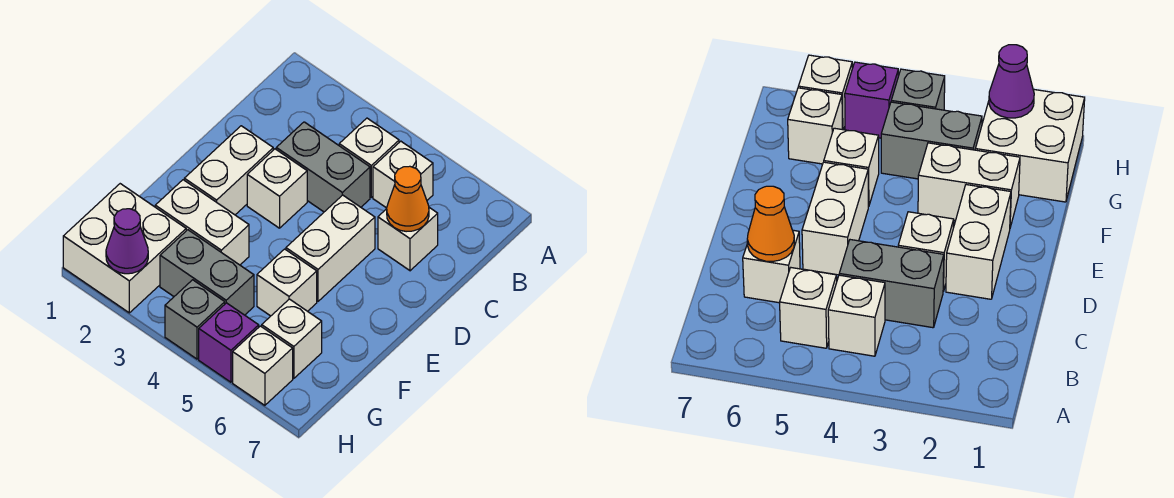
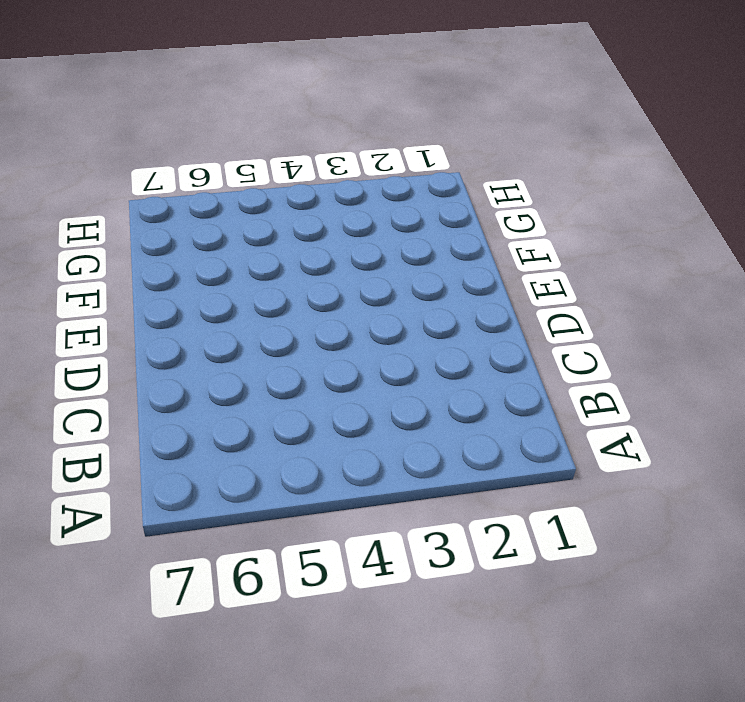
none -> white 1x1 brick [339,118,399,197]
none -> white 1x1 brick [373,141,433,208]
none -> grey 1x2 brick [276,122,370,212]

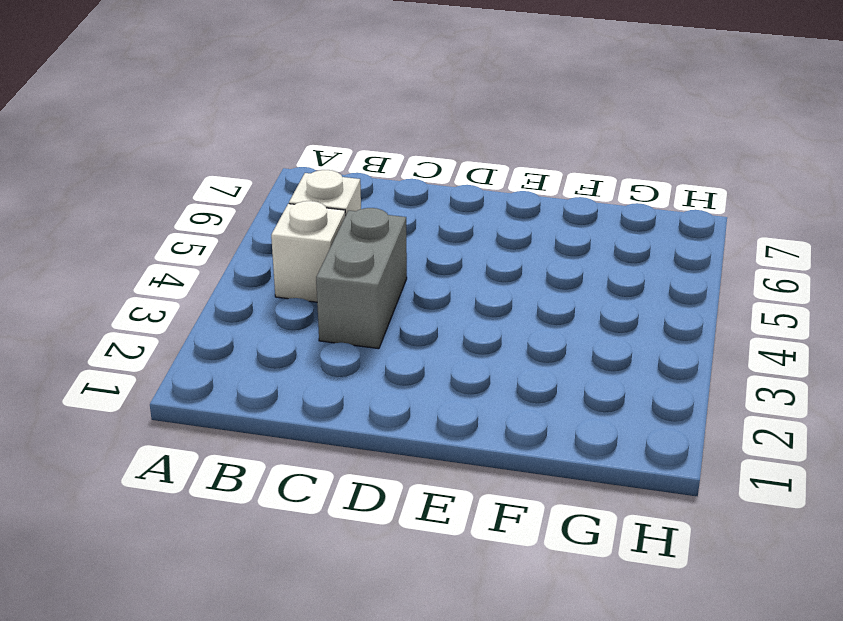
none -> white 1x1 brick [378,208,438,271]
none -> white 1x2 brick [184,126,273,215]
none -> white 1x1 brick [247,149,307,228]

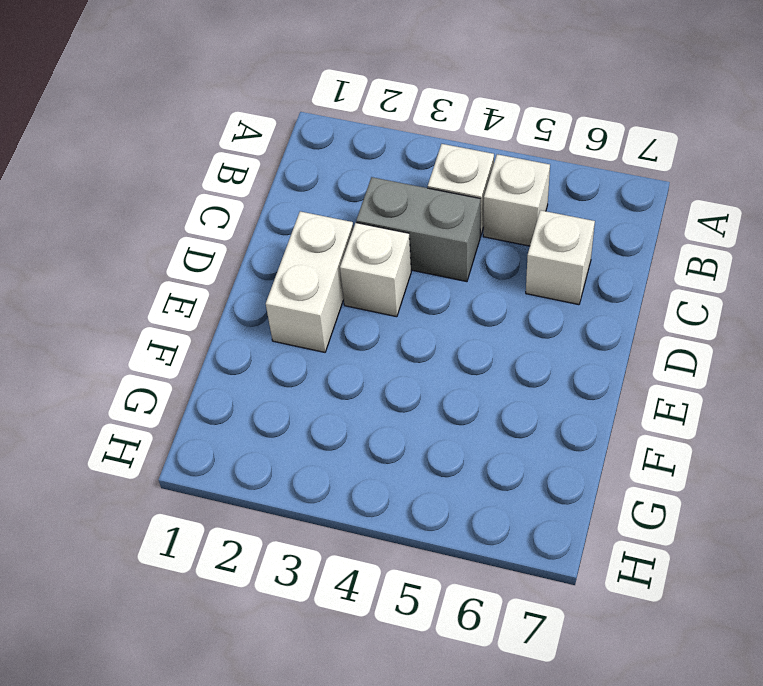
none -> white 1x2 brick [286,195,375,301]
none -> white 1x2 brick [155,180,249,265]
none -> white 1x1 brick [257,249,317,316]

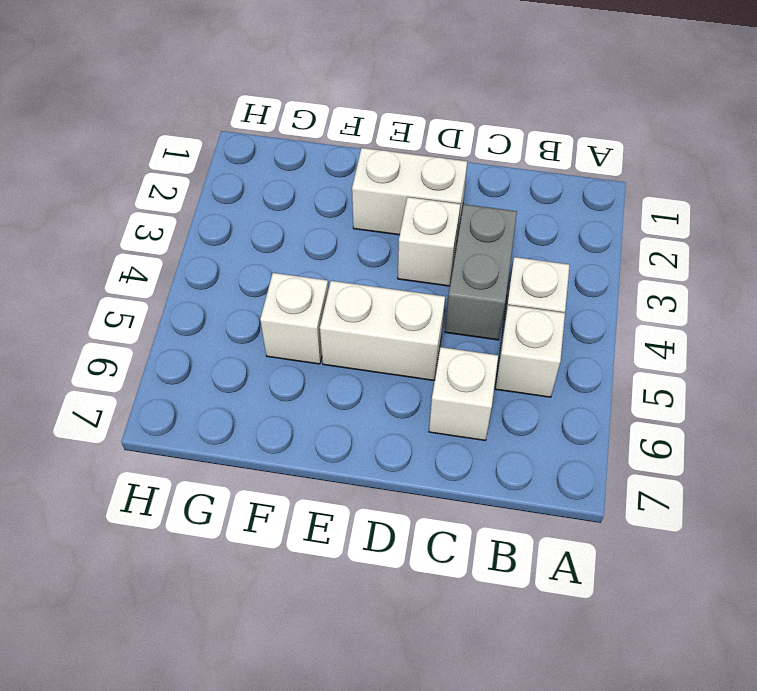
none -> white 1x2 brick [155,180,249,265]
none -> white 2x2 brick [63,184,186,313]
none -> grey 1x2 brick [160,230,254,315]

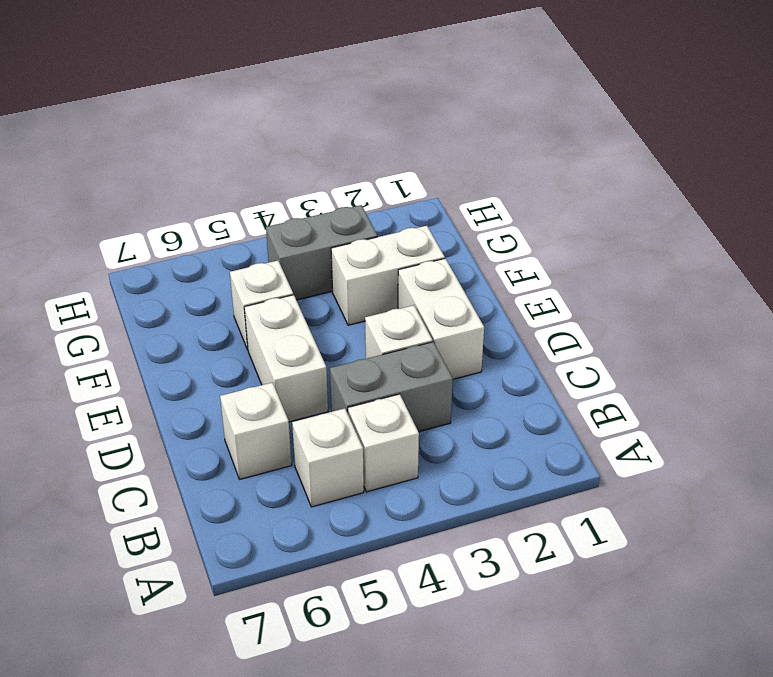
none -> white 2x2 brick [63,184,186,313]
none -> white 1x1 brick [262,299,322,378]
none -> grey 1x1 brick [165,280,225,359]

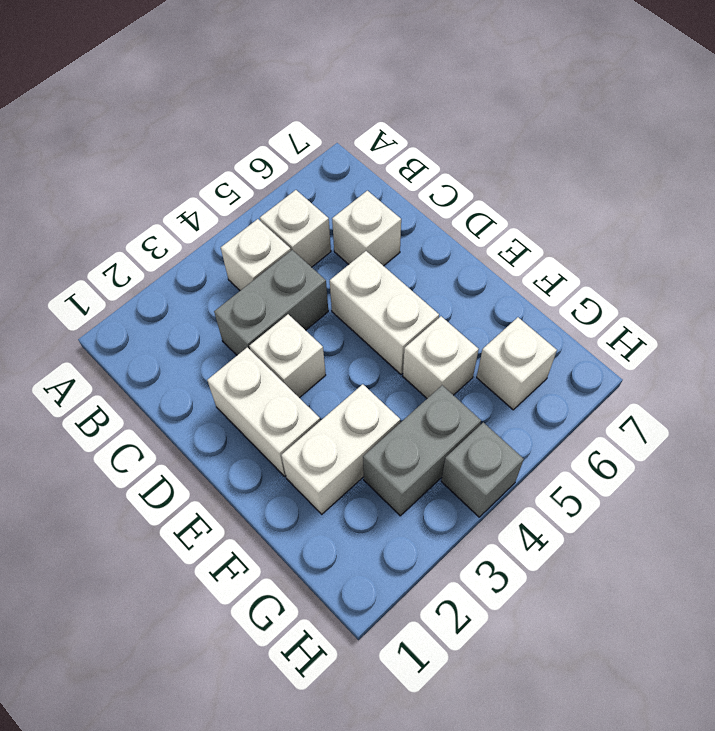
none -> white 2x2 brick [63,184,186,313]
none -> purple 1x1 brick [199,303,259,382]
none -> white 1x1 brick [233,326,293,405]

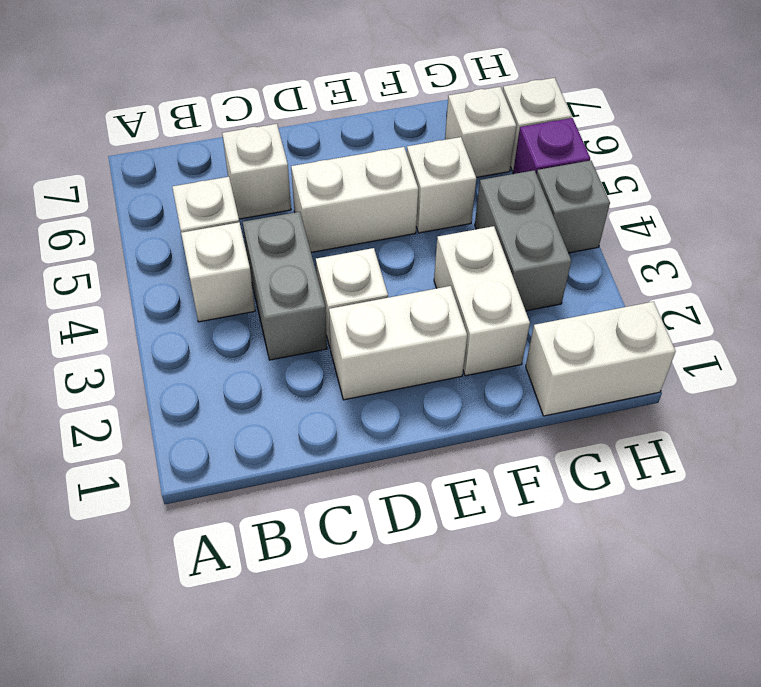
white 1x2 brick [526,302,676,416] -> white 2x2 brick [63,184,186,313]
none -> orange 1x1 cone [387,166,429,232]
none -> purple 1x1 cone [106,209,148,274]

